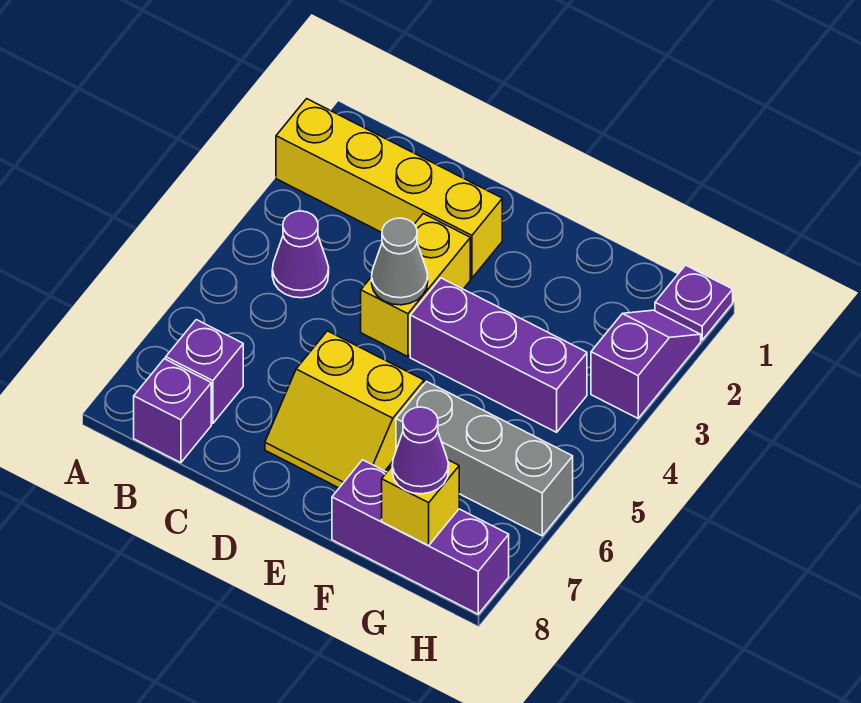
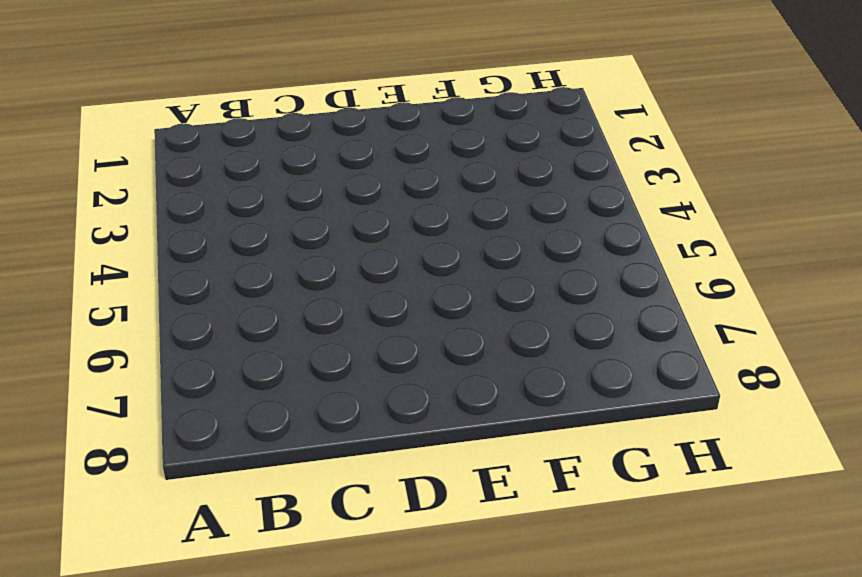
none -> yellow 1x4 brick [276,99,502,278]
none -> purple 1x1 cone [272,211,329,298]
none -> purple 1x1 brick [166,320,243,424]

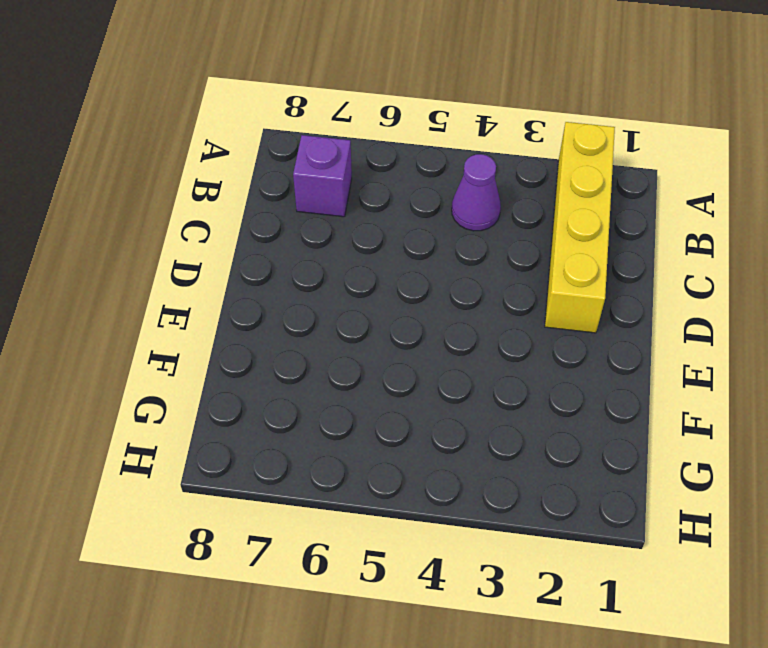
none -> purple 1x1 brick [134,359,211,463]
none -> yellow 1x2 brick [361,214,470,357]
none -> yellow 2x2 slope [265,331,424,488]

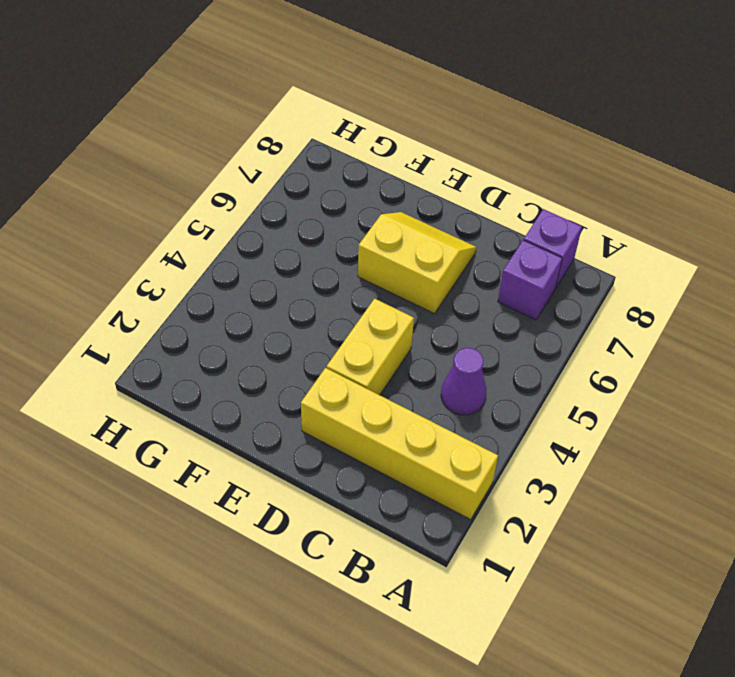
none -> purple 1x3 brick [410,278,587,432]
none -> grey 1x3 brick [396,382,573,536]
none -> purple 1x3 brick [332,460,509,614]

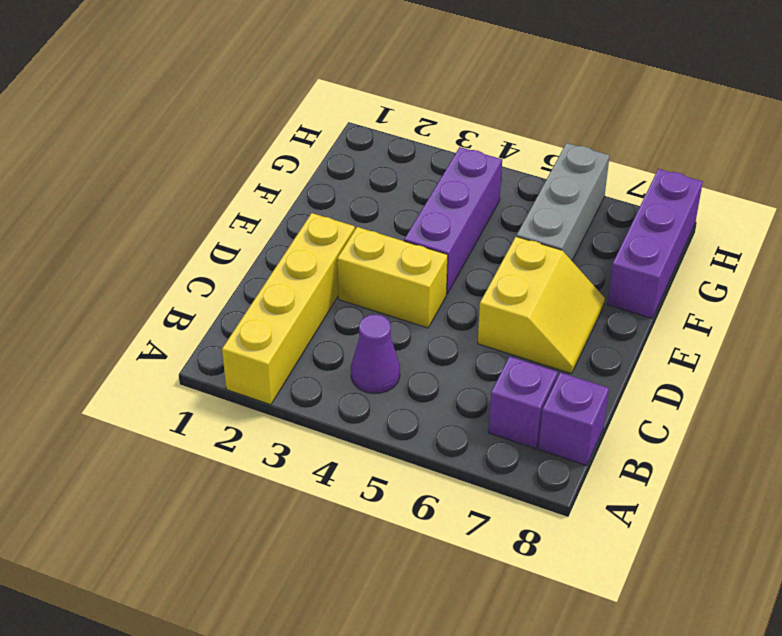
none -> purple 1x1 plate [655,265,733,340]
none -> purple 1x2 slope [591,310,701,418]
none -> grey 1x1 cone [372,218,428,305]

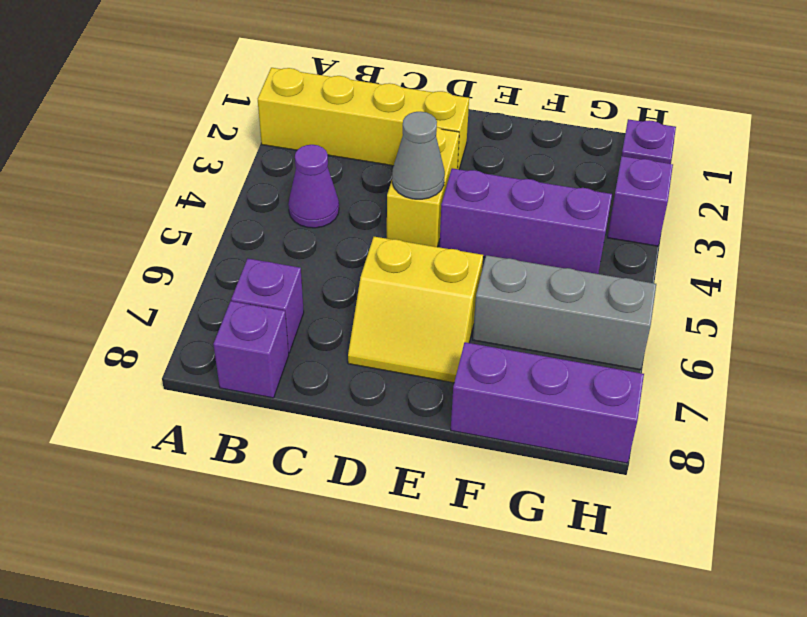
none -> yellow 1x1 brick [382,460,459,545]
none -> purple 1x1 cone [392,407,448,494]

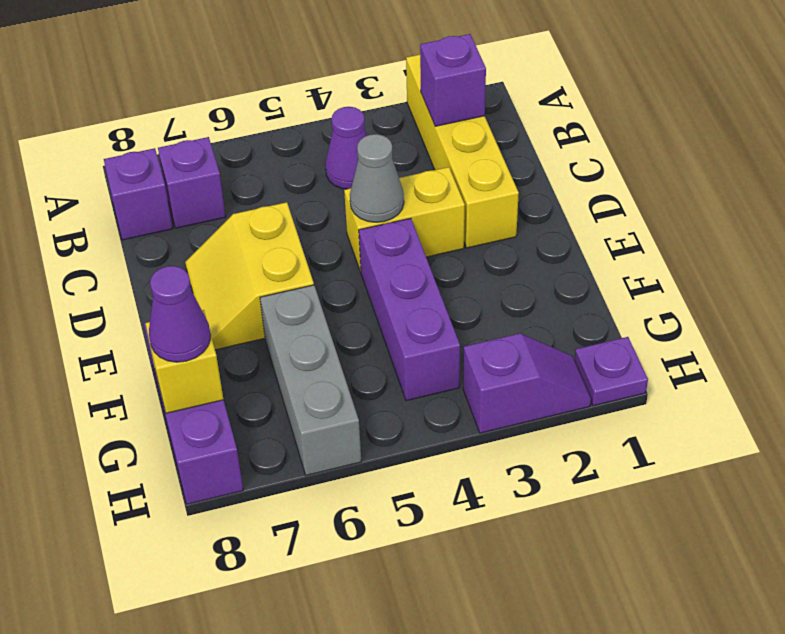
purple 1x1 brick [420,34,486,126] -> none

